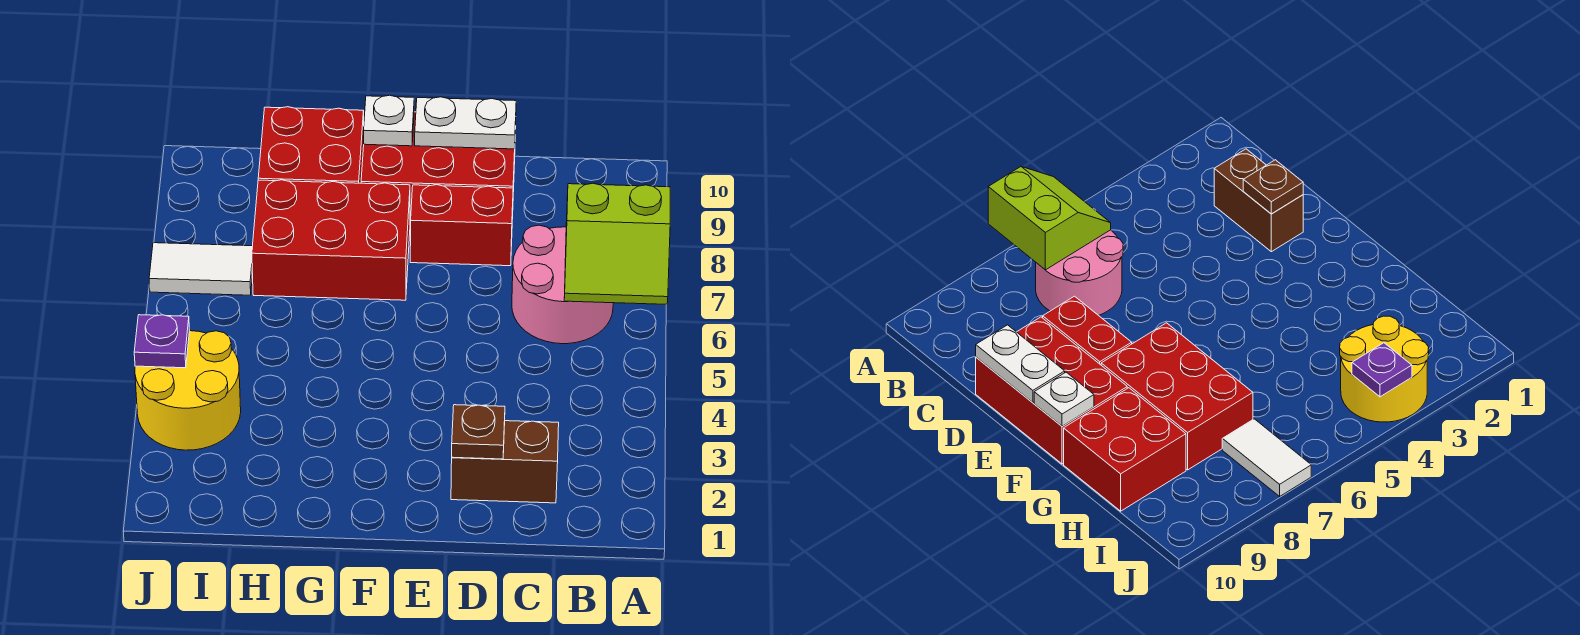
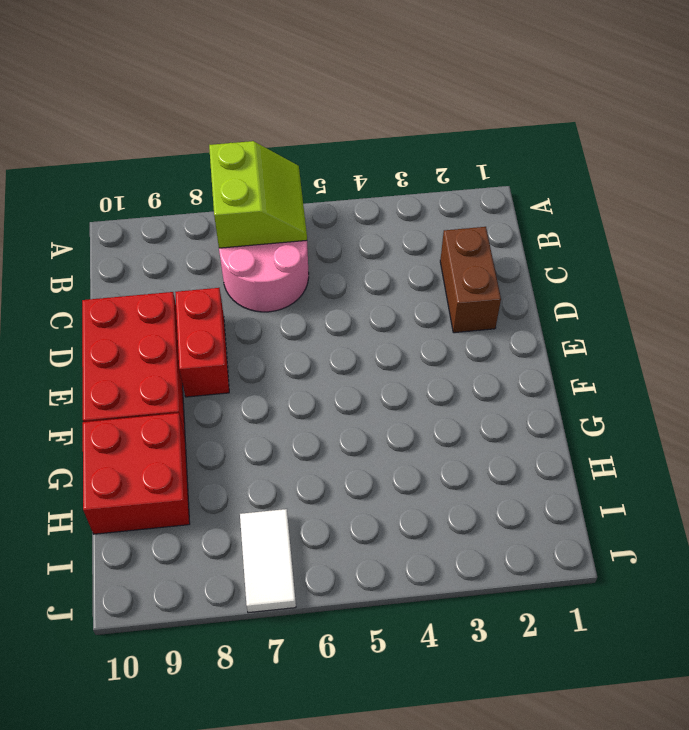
none -> red 2x3 brick [252,180,410,300]
none -> yellow 2x2 round brick [135,331,241,450]
none -> brown 1x1 plate [452,405,505,459]

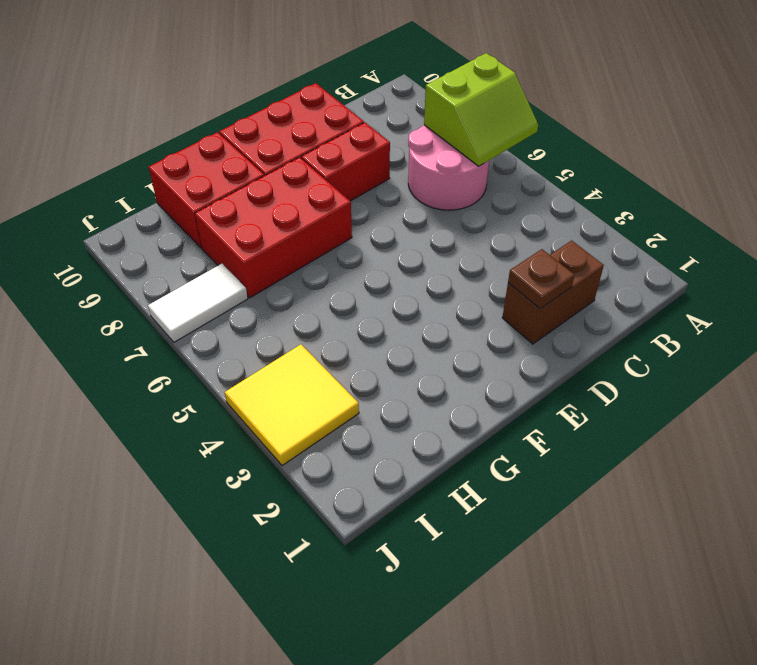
yellow 2x2 tile [225,344,359,466] -> yellow 2x2 round brick [135,331,241,450]
none -> white 1x2 plate [415,97,516,149]
none -> white 1x1 plate [364,95,414,146]
none -> purple 1x1 plate [134,315,190,368]

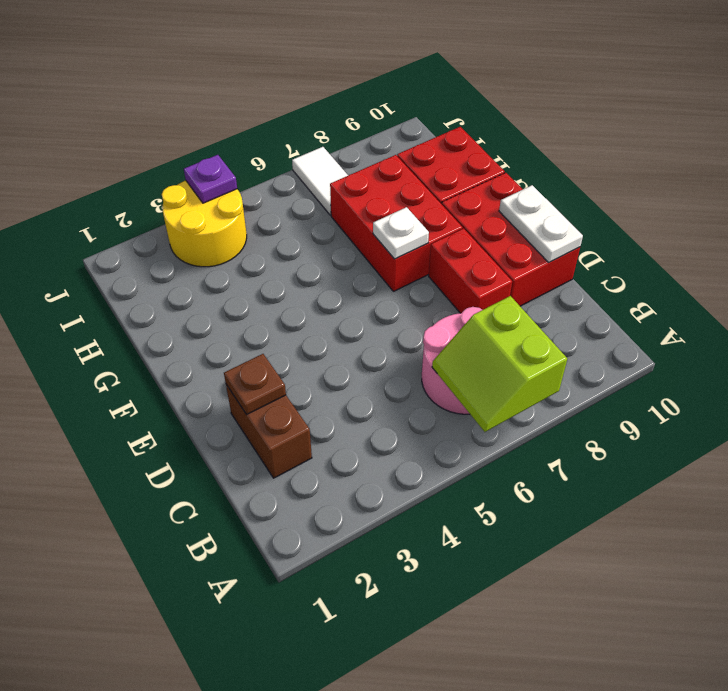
white 1x1 plate [373,207,429,259] -> white 1x1 plate moved to [364,95,414,146]

